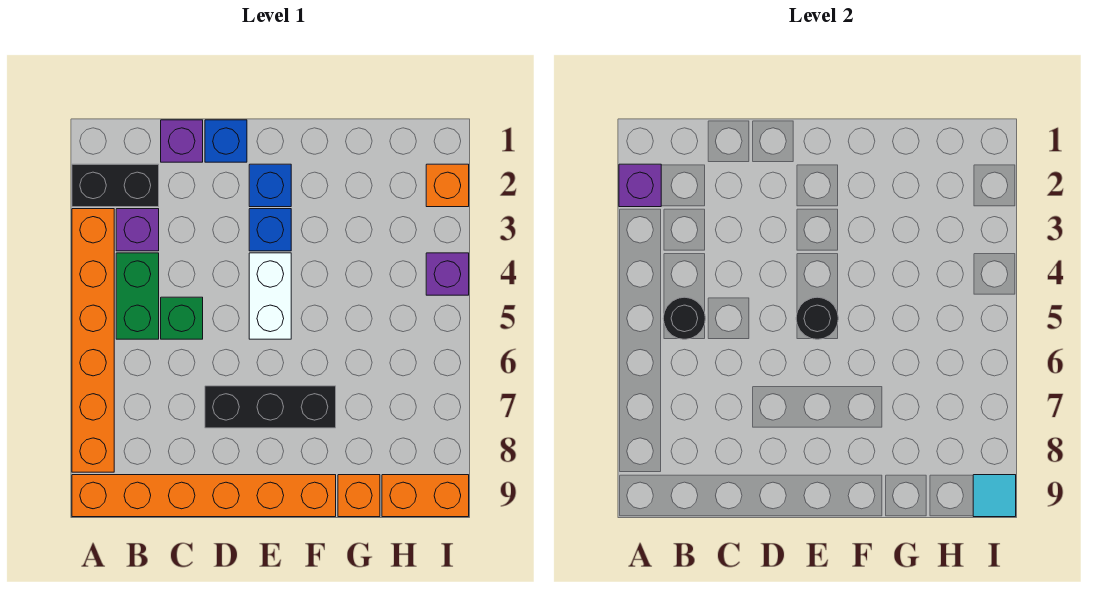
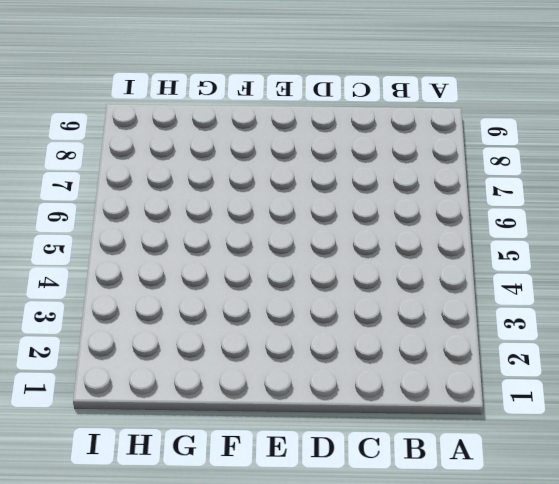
none -> black 1x2 brick [72,164,159,207]
none -> orange 1x6 brick [72,209,114,472]
none -> orange 1x6 brick [72,475,336,517]

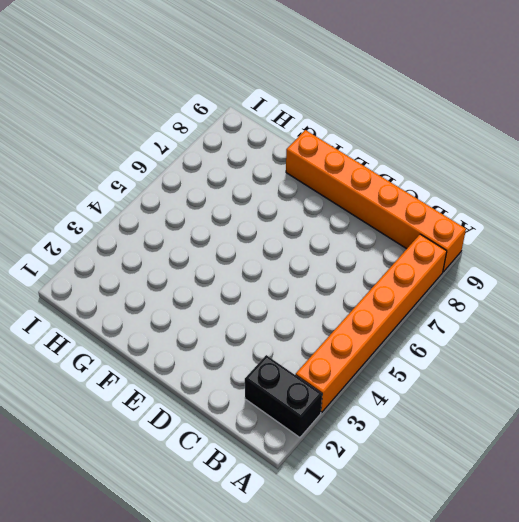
none -> purple 1x1 brick [116,209,159,251]
none -> green 1x2 brick [116,253,159,339]
none -> purple 1x1 brick [161,120,203,162]

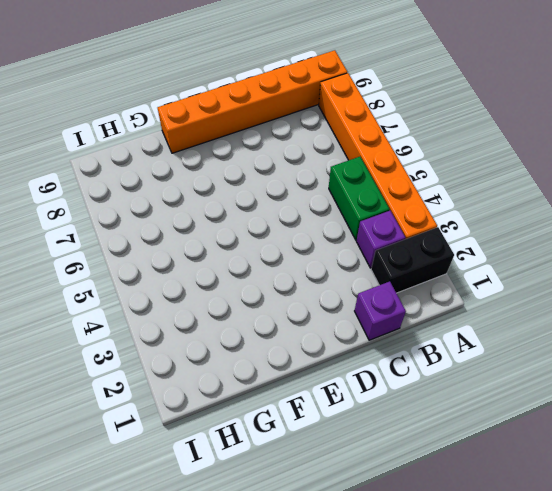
none -> green 1x1 brick [161,297,203,339]
none -> blue 1x1 brick [205,120,247,162]
none -> black 1x3 brick [205,386,336,428]

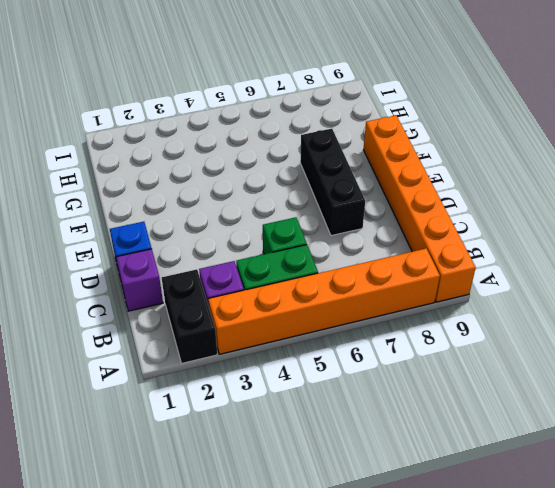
none -> blue 1x1 brick [249,164,291,207]
none -> blue 1x1 brick [249,209,291,251]
none -> white 1x2 brick [249,253,291,339]

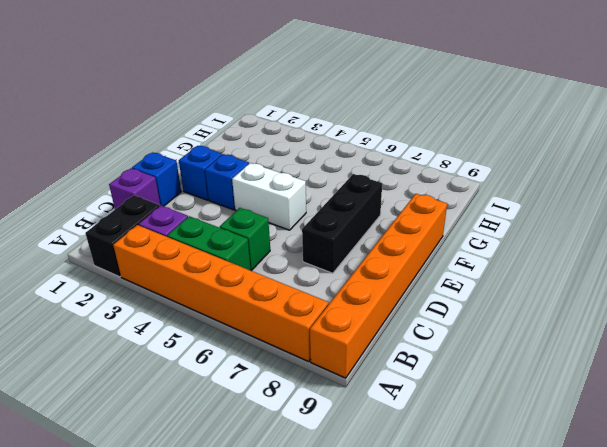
none -> orange 1x1 brick [338,475,380,517]
none -> orange 1x2 brick [382,475,469,517]
none -> orange 1x1 brick [426,164,469,207]

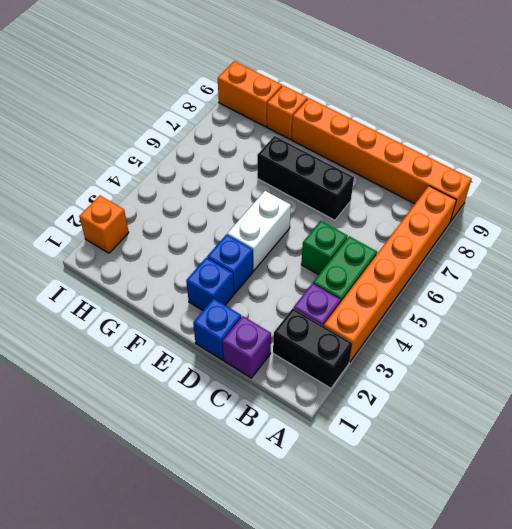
none -> purple 1x1 brick [426,253,469,295]
none -> purple 1x1 brick [619,164,661,207]
none -> black 1x1 round brick [663,297,705,339]

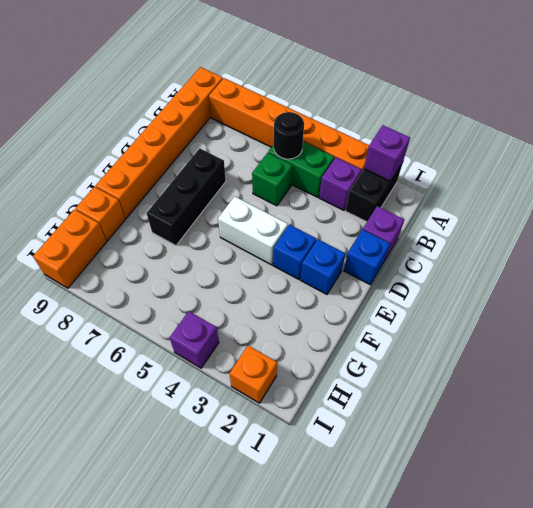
none -> black 1x1 round brick [796,297,838,339]
none -> cyan 1x1 tile [973,475,1016,517]

